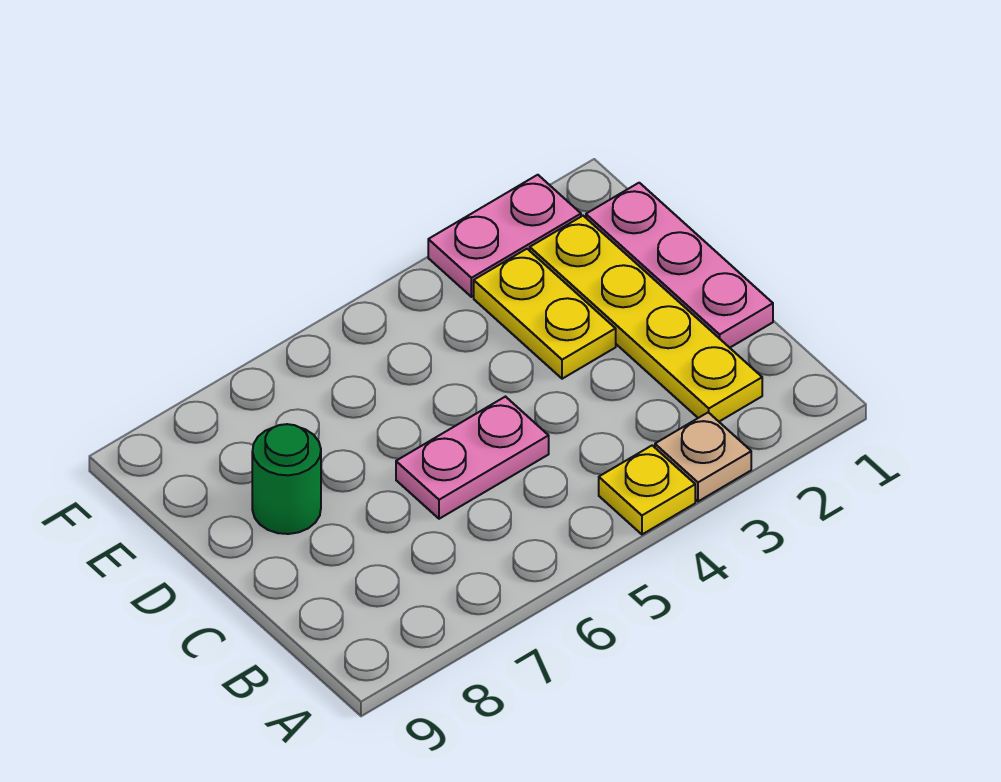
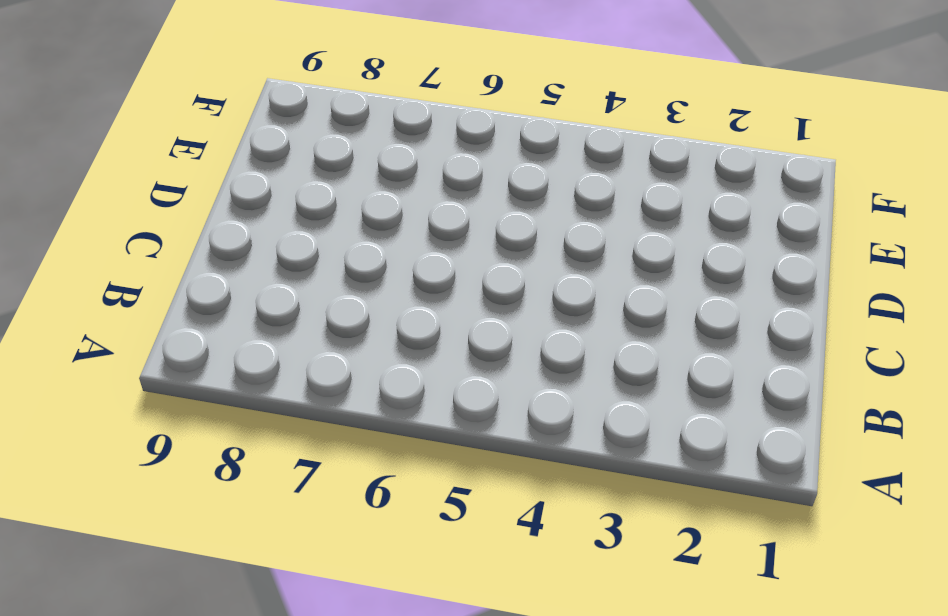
none -> tan 1x1 plate [655,412,751,501]
none -> yellow 1x1 plate [599,445,695,534]

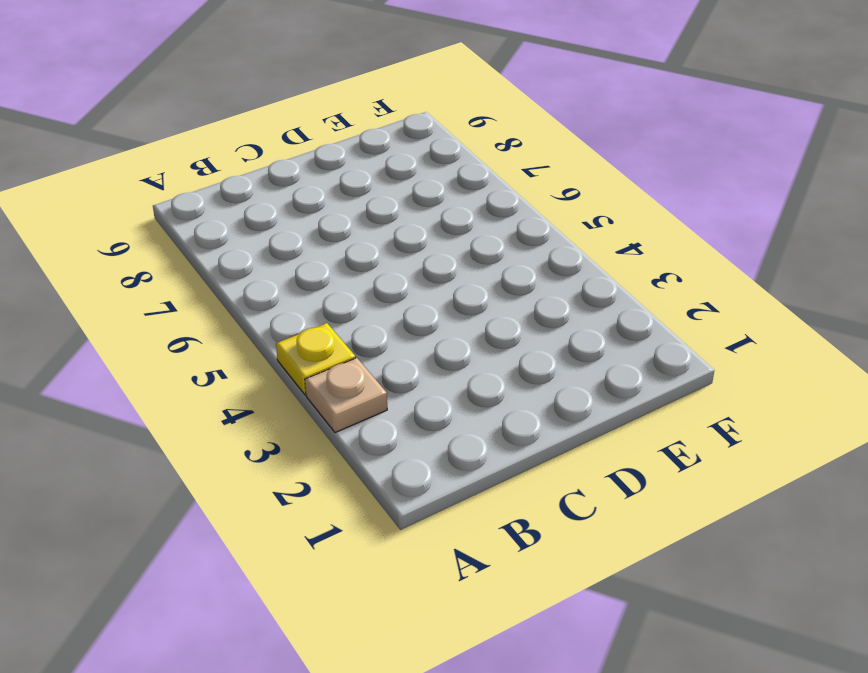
none -> yellow 1x4 plate [530,216,762,421]
none -> pink 1x3 plate [586,183,773,348]

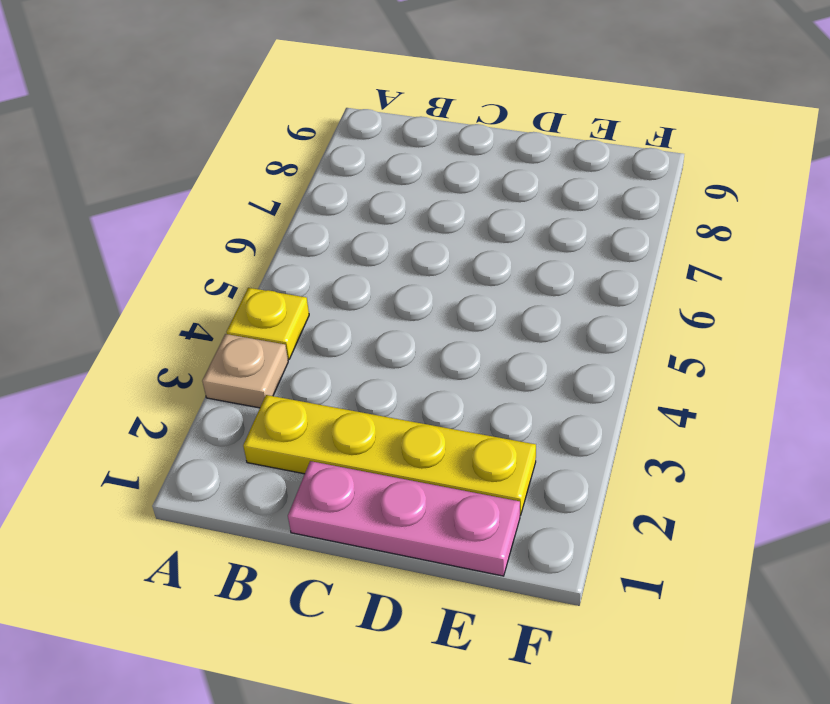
none -> pink 1x2 plate [396,397,549,519]
none -> yellow 1x2 plate [474,249,616,379]

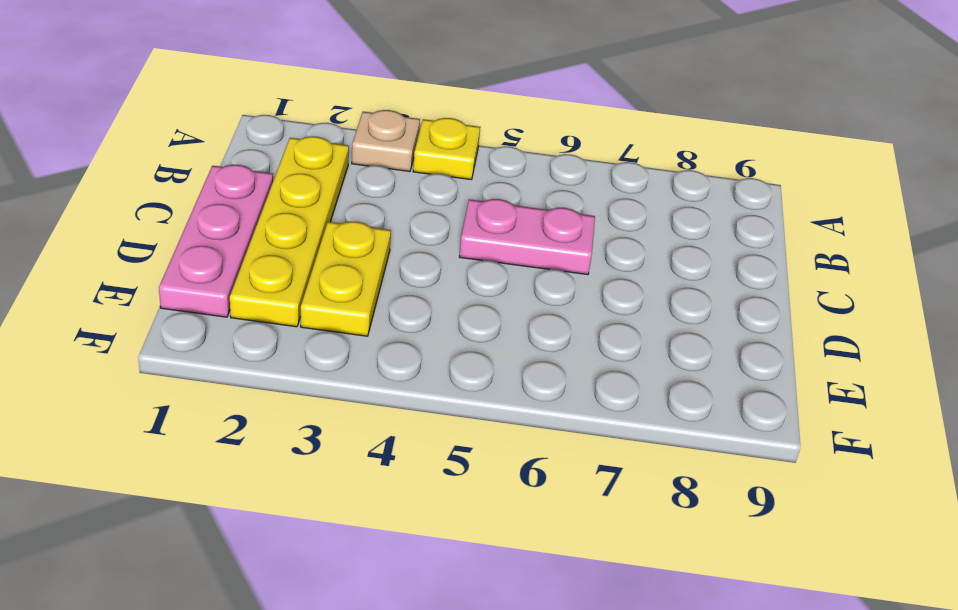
none -> green 1x1 round brick [252,424,321,534]
none -> pink 1x2 plate [428,175,581,297]

